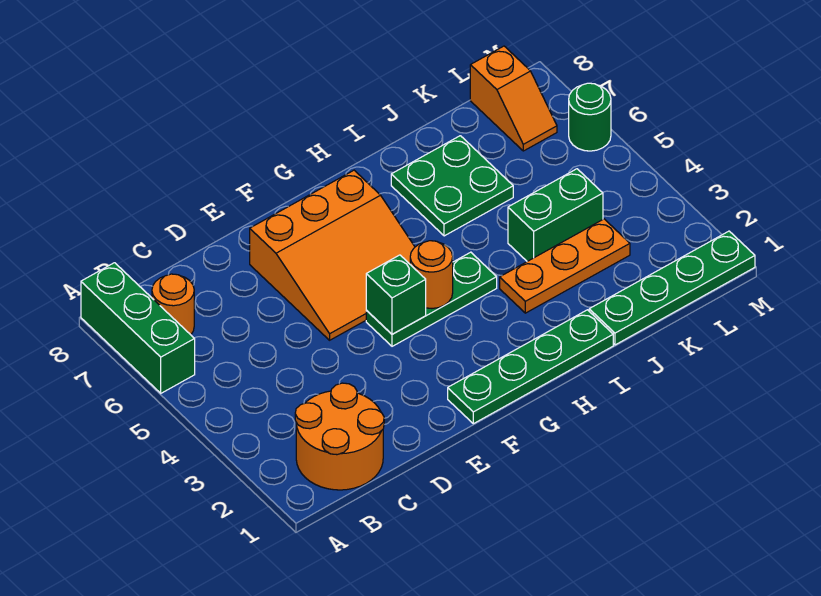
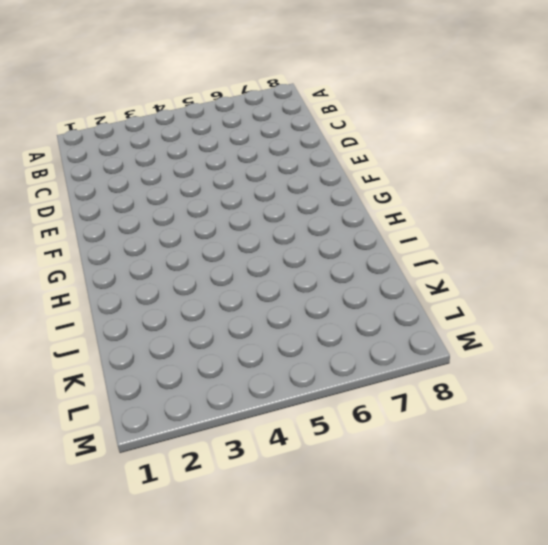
none -> green 1x3 brick [81,263,195,393]
none -> orange 2x2 round brick [295,383,384,490]
none -> orange 1x1 round brick [152,274,194,335]

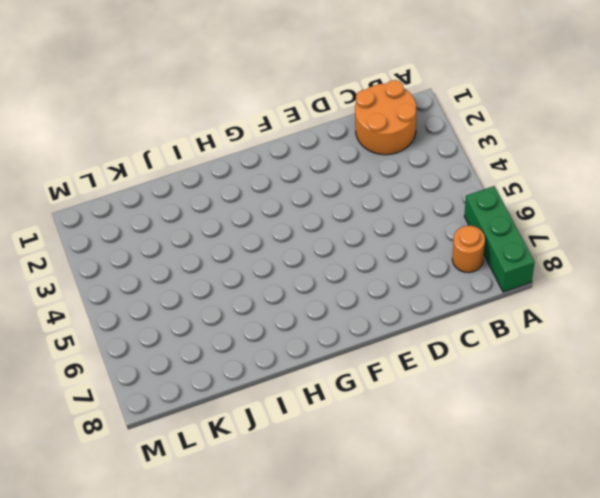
none -> orange 3x3 slope [250,170,415,340]
none -> green 1x4 plate [448,310,613,424]
none -> green 1x3 plate [366,252,497,346]

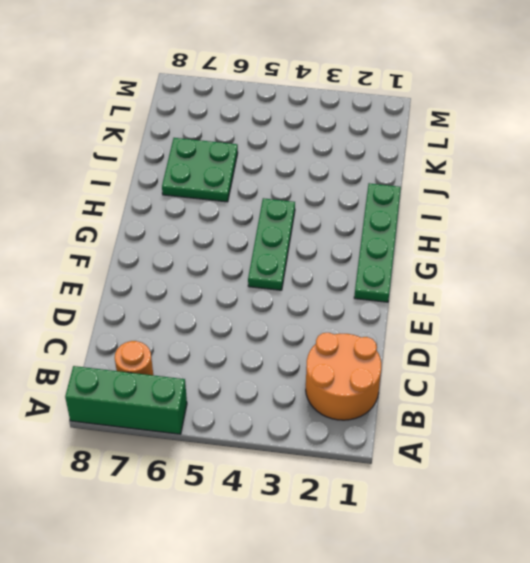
none -> orange 3x3 slope [250,170,415,340]
none -> orange 1x3 plate [500,219,630,313]
none -> green 1x4 plate [589,231,755,345]

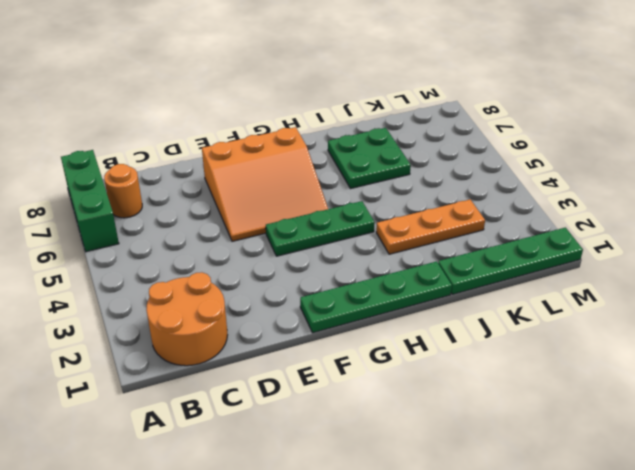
none -> green 1x2 brick [508,169,603,261]
none -> orange 1x2 slope [470,46,557,151]
none -> green 1x1 round brick [569,83,611,151]

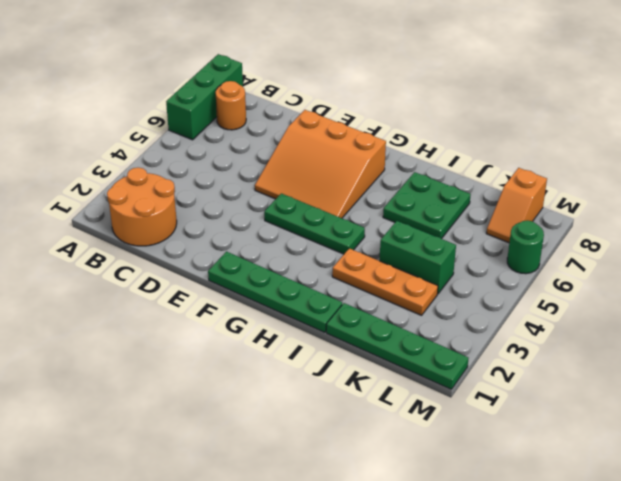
none -> green 1x1 brick [366,255,426,334]
none -> orange 1x1 round brick [410,241,453,308]

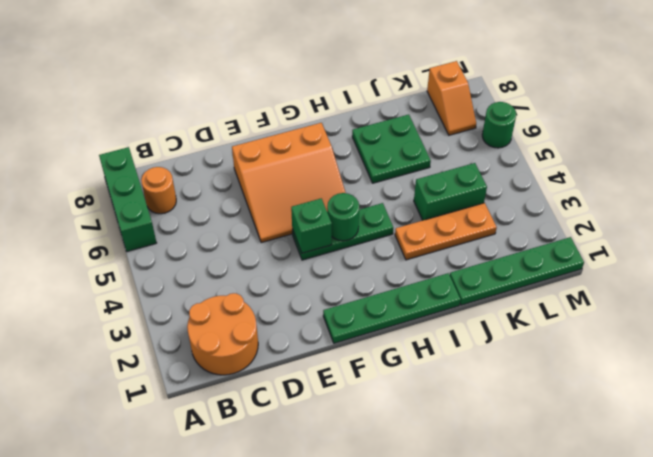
green 1x1 round brick [327,193,359,241] -> orange 1x1 round brick [410,241,453,308]

